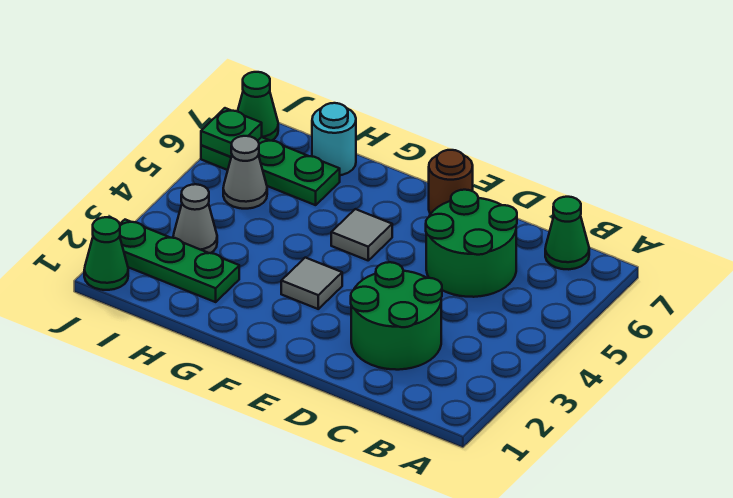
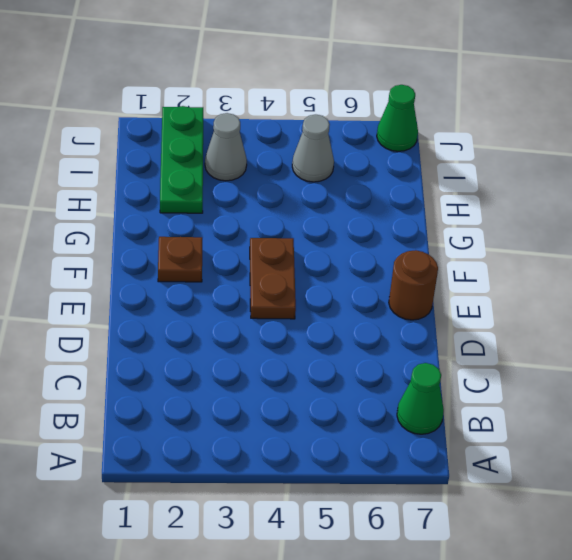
brown 1x2 plate [250,238,296,319] -> none
brown 1x1 plate [158,237,202,282] -> none
none -> green 2x2 round brick [351,262,442,370]
none -> green 2x2 round brick [426,190,517,297]
none -> grey 1x1 tile [281,258,342,309]

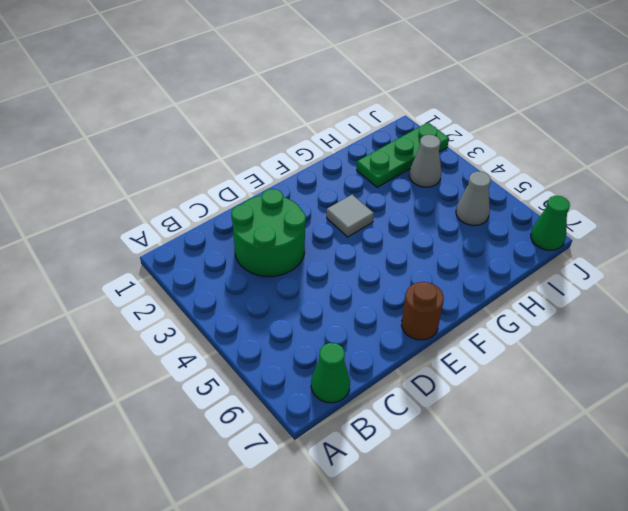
none -> green 2x2 round brick [426,190,517,297]
none -> grey 1x1 tile [331,209,392,260]
none -> green 1x3 plate [201,137,340,205]

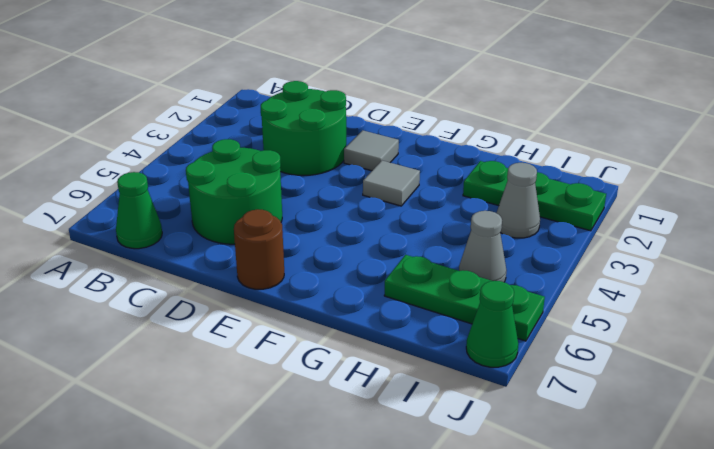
grey 1x1 tile [344,130,399,171] -> grey 1x1 tile moved to [331,209,392,260]
none -> cyan 1x1 round brick [312,103,356,175]
none -> green 1x1 cone [84,217,128,290]
none -> green 1x1 plate [201,108,262,157]

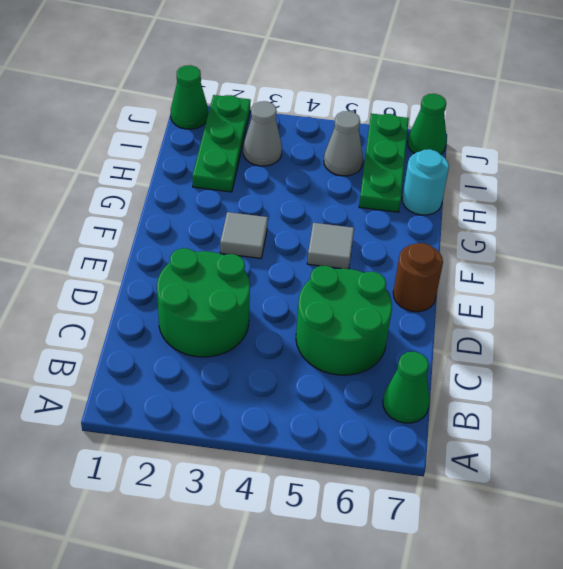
none -> green 1x1 plate [201,108,262,157]

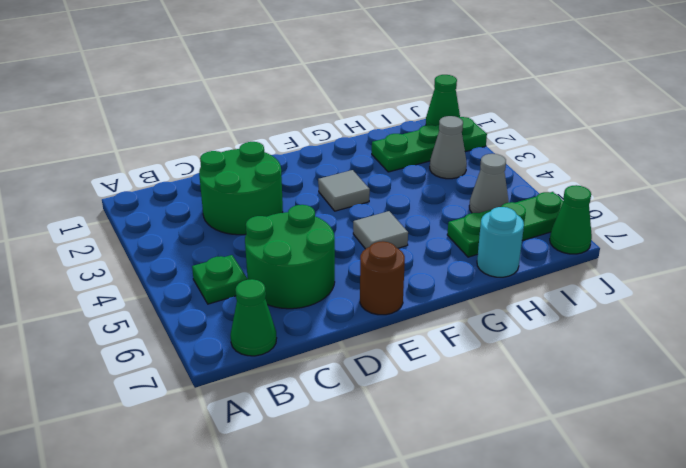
green 1x1 plate [192,255,248,304] -> green 1x1 plate moved to [201,108,262,157]

